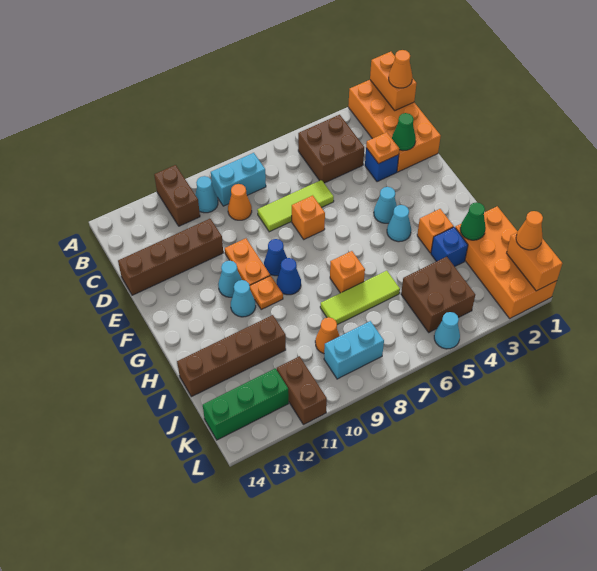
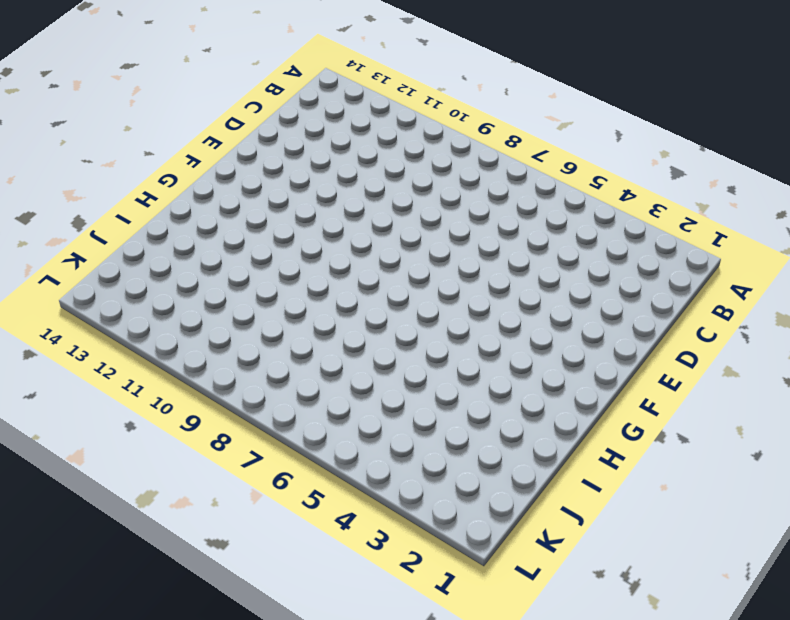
none -> orange 2x4 brick [348,80,441,172]
none -> brown 1x2 brick [154,165,200,226]
none -> brown 2x2 brick [298,115,364,183]
none -> cyan 1x2 brick [211,153,266,206]

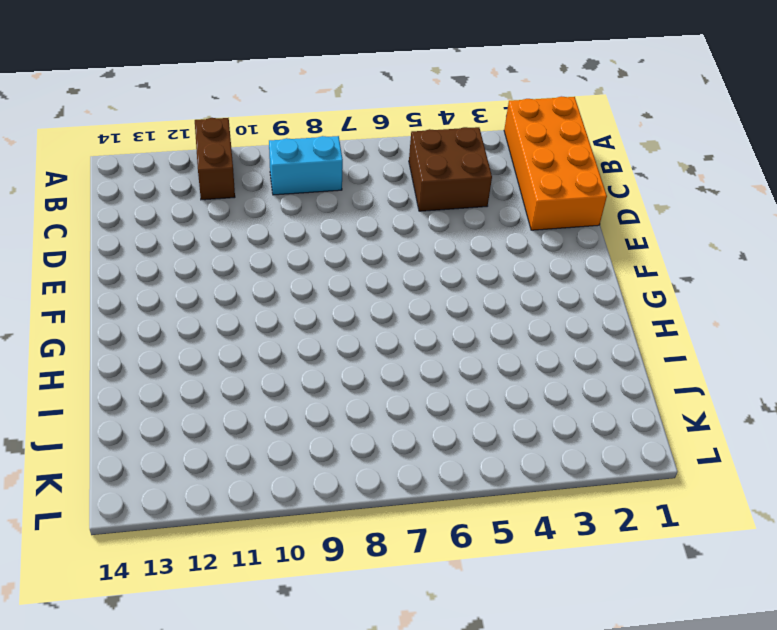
none -> cyan 1x1 cone [195,176,218,213]
none -> orange 1x1 cone [228,184,252,220]
none -> blue 1x1 brick [365,148,399,182]
none -> lime 1x3 tile [257,180,334,232]

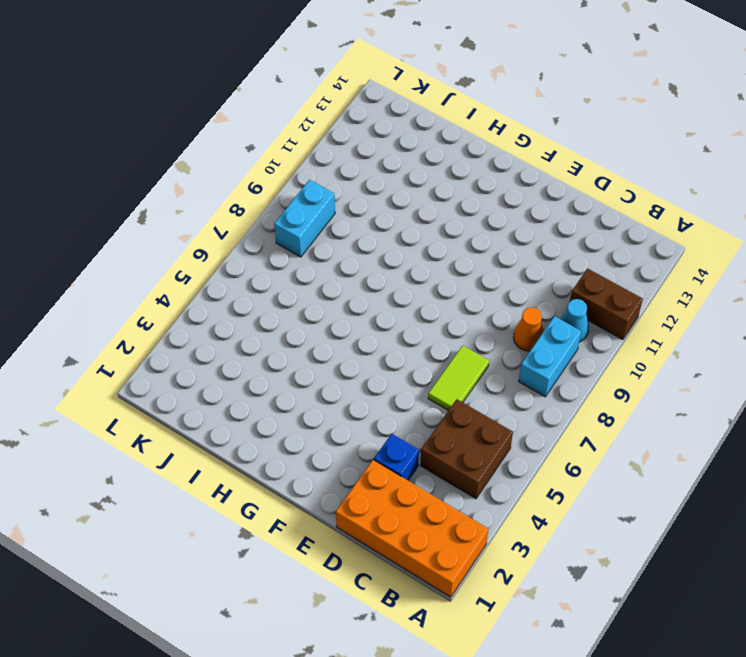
lime 1x2 tile [428,346,489,410] -> lime 1x3 tile [257,180,334,232]
none -> brown 1x4 brick [118,219,223,295]
none -> orange 1x1 brick [292,195,325,239]
none -> orange 1x2 plate [225,238,270,286]
none -> cyan 1x1 cone [374,187,397,223]

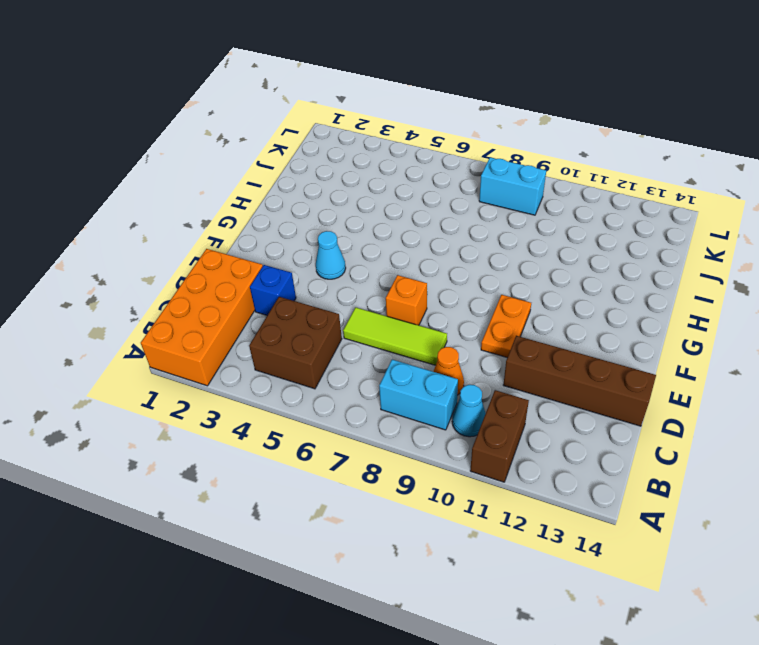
none -> blue 1x1 cone [264,239,287,276]
none -> cyan 1x1 cone [218,260,242,297]
none -> cyan 1x1 cone [387,205,411,242]
none -> blue 1x1 cone [277,258,301,295]

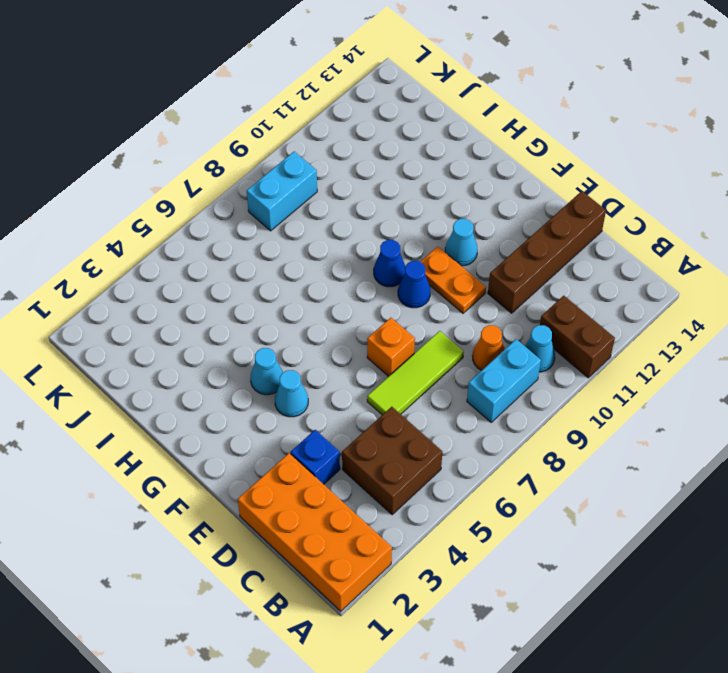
none -> orange 1x1 plate [250,276,283,309]
none -> cyan 1x1 cone [231,280,256,317]
none -> orange 1x1 brick [417,209,454,253]
none -> orange 1x1 brick [330,251,365,293]

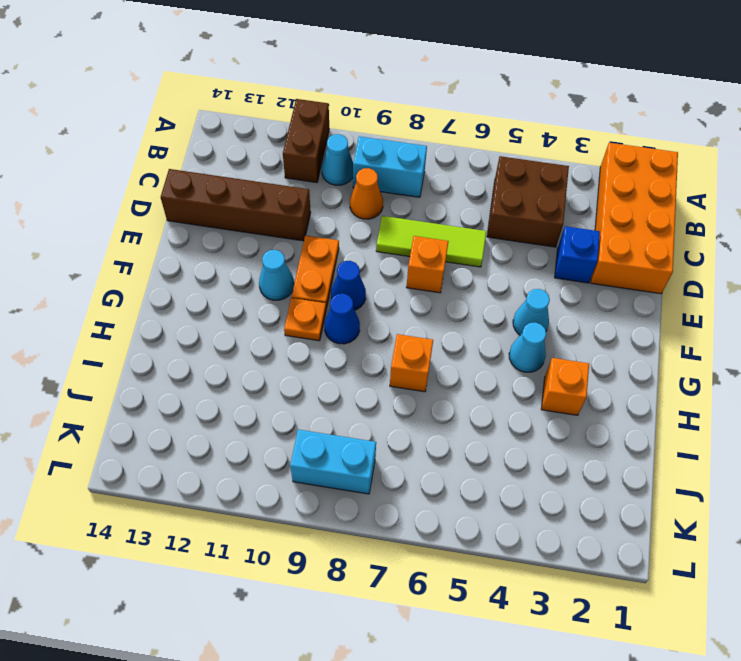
none -> cyan 1x1 cone [231,280,256,317]
none -> orange 2x4 brick [455,206,557,318]
none -> blue 1x1 brick [431,227,468,267]
none -> lime 1x3 tile [320,271,400,325]

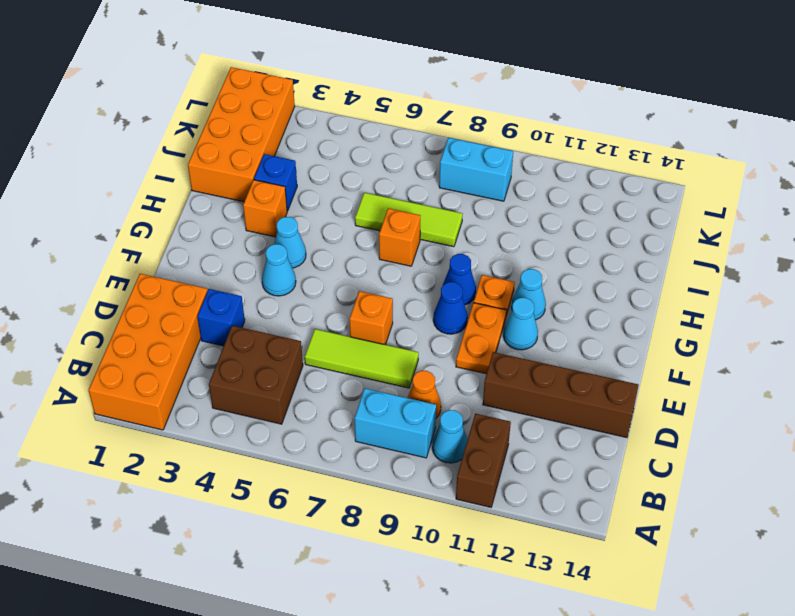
none -> brown 1x4 brick [177,315,286,397]
none -> brown 2x2 brick [401,257,475,332]
none -> orange 1x1 cone [315,317,340,354]
none -> brown 1x2 brick [276,356,327,425]

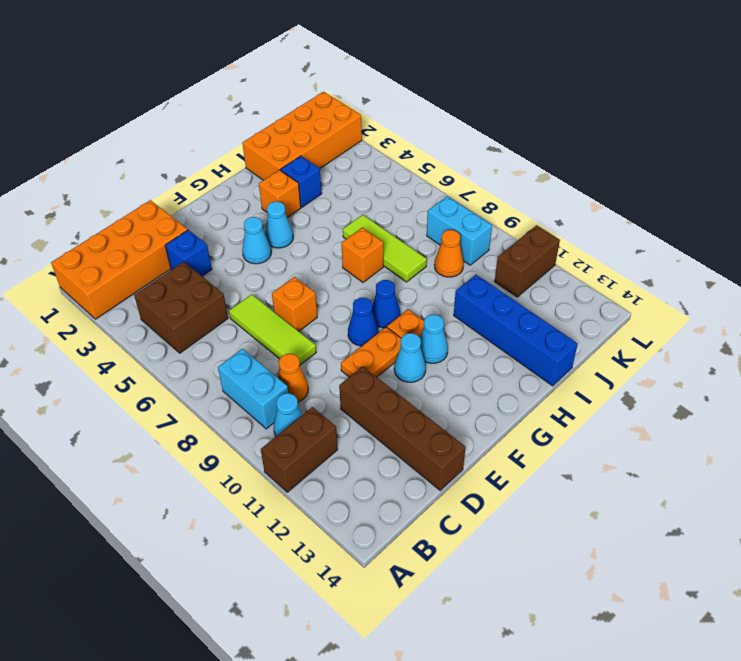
blue 1x4 brick [454,275,578,386] -> brown 1x4 brick [177,315,286,397]
none -> brown 2x2 brick [401,257,475,332]
none -> green 1x3 brick [203,368,289,440]
none -> cyan 1x1 cone [434,312,460,349]
none -> orange 1x2 brick [370,52,417,110]

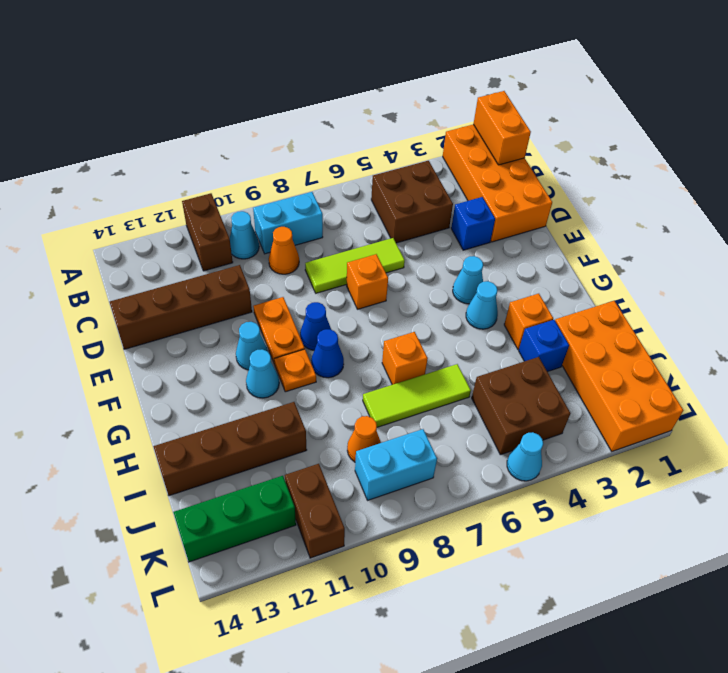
none -> green 1x1 cone [392,113,416,150]
none -> orange 1x1 plate [366,132,399,164]
none -> green 1x1 cone [460,202,486,240]
none -> orange 1x2 brick [507,233,562,291]

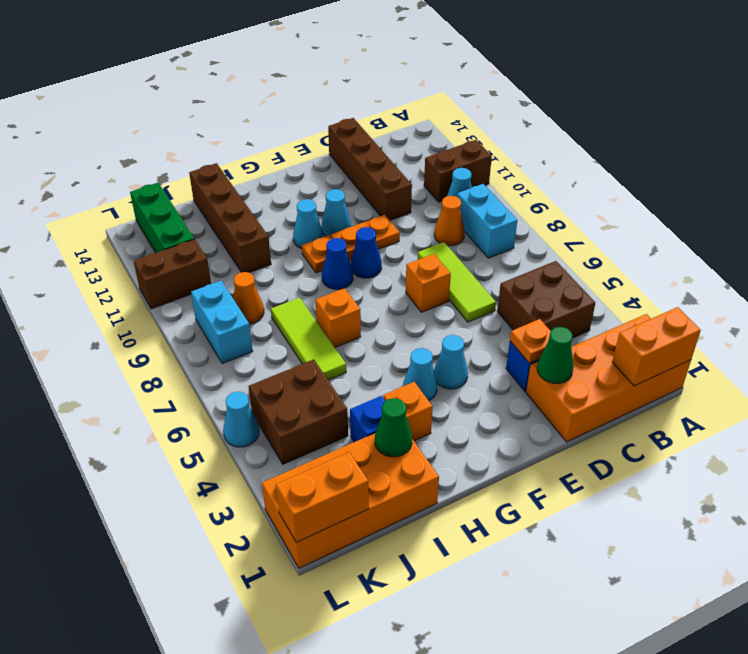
none -> orange 1x1 cone [389,50,412,88]
none -> orange 1x1 cone [516,211,543,250]

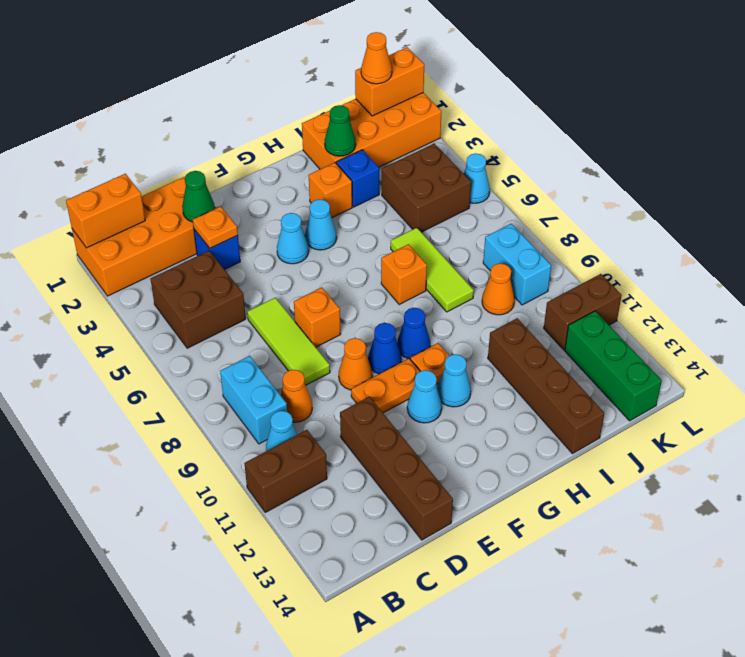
orange 1x1 cone [339,338,372,390] -> orange 1x1 cone moved to [389,50,412,88]

